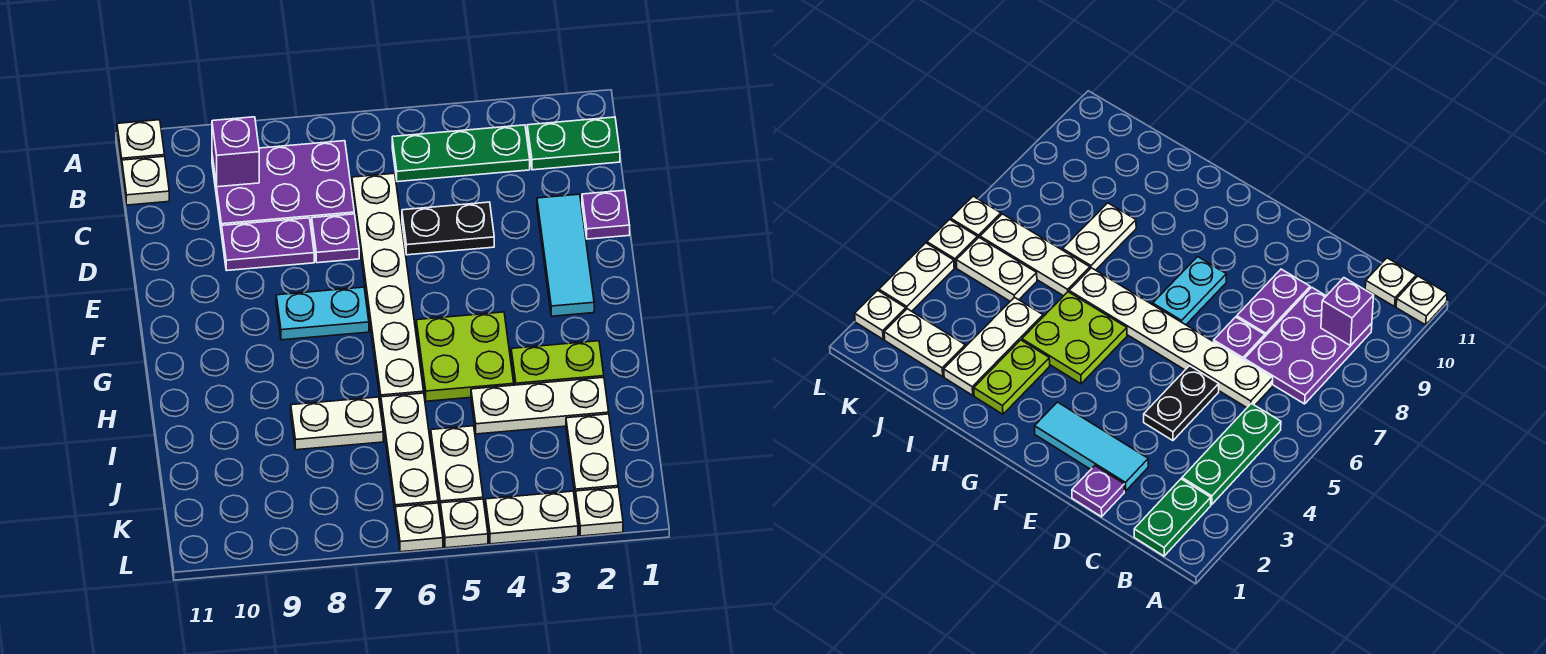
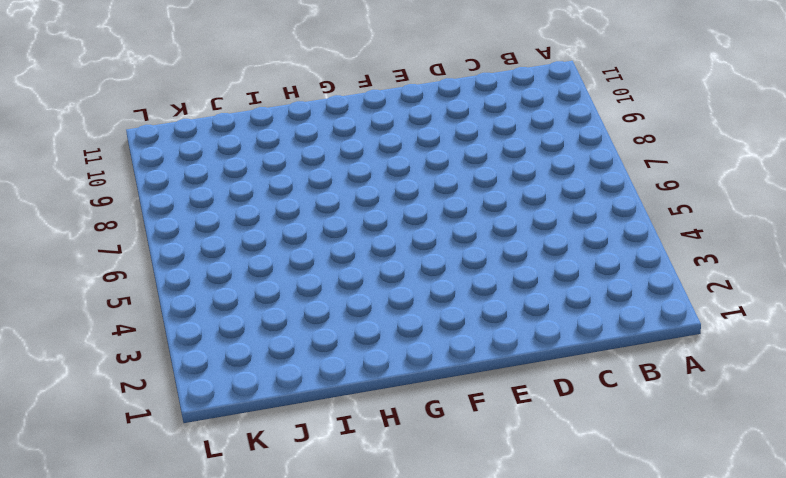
none -> white 1x1 plate [117,120,165,167]
none -> green 1x2 plate [527,117,620,170]
none -> green 1x3 plate [392,125,530,182]

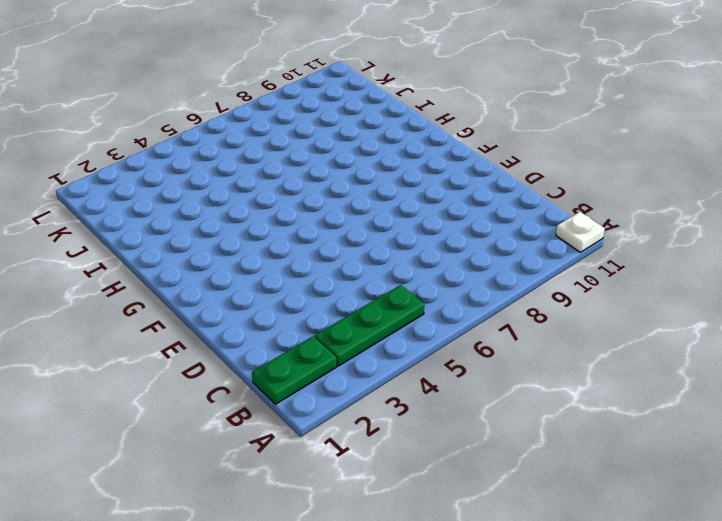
none -> purple 2x3 plate [212,141,354,234]
none -> white 1x1 plate [122,156,169,205]
none -> white 1x6 plate [352,173,424,403]

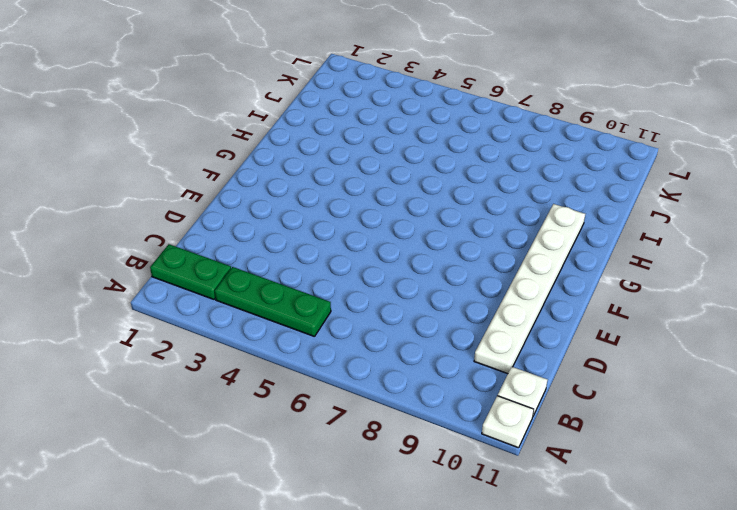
white 1x6 plate [474,204,585,374] -> white 1x6 plate moved to [352,173,424,403]
none -> purple 2x3 plate [212,141,354,234]
none -> purple 1x1 plate [582,190,630,239]
none -> cyan 1x3 tile [537,194,594,316]

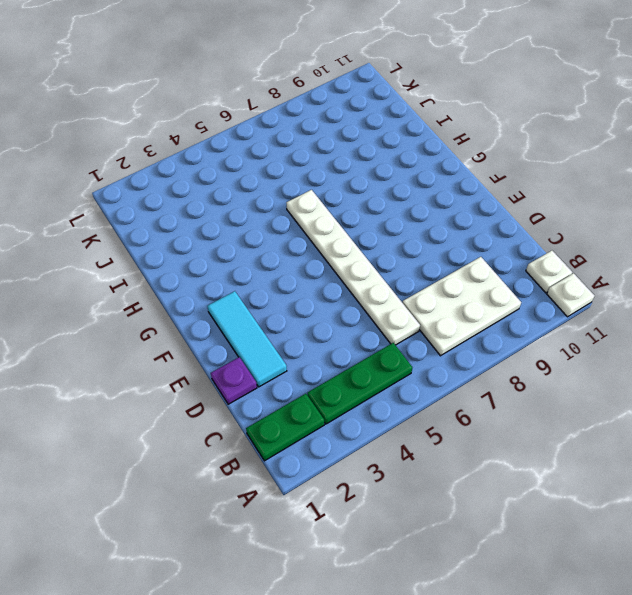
white 2x3 plate [403,257,521,356] -> purple 2x3 plate [212,141,354,234]
none -> black 1x2 plate [402,202,494,255]
none -> purple 1x1 plate [312,214,359,263]
none -> purple 1x2 plate [222,218,314,270]

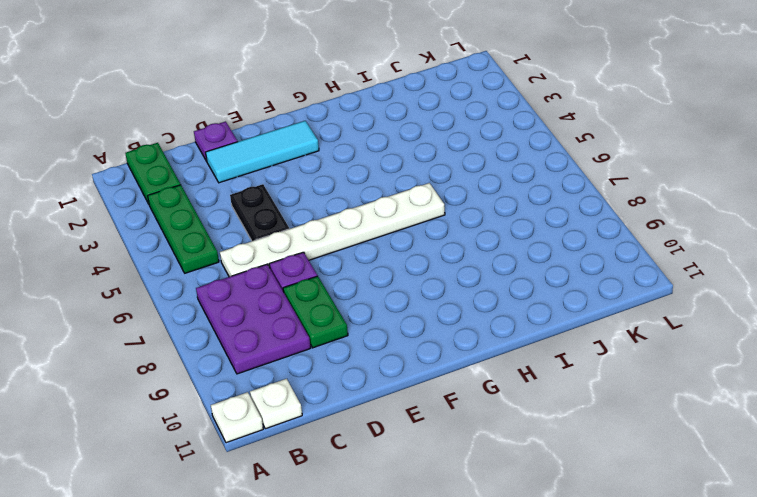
green 1x2 plate [283,276,348,348] -> purple 1x2 plate [222,218,314,270]
none -> cyan 1x2 plate [276,287,369,340]
none -> lime 2x2 plate [416,312,514,401]
none -> lime 1x2 plate [511,341,604,385]

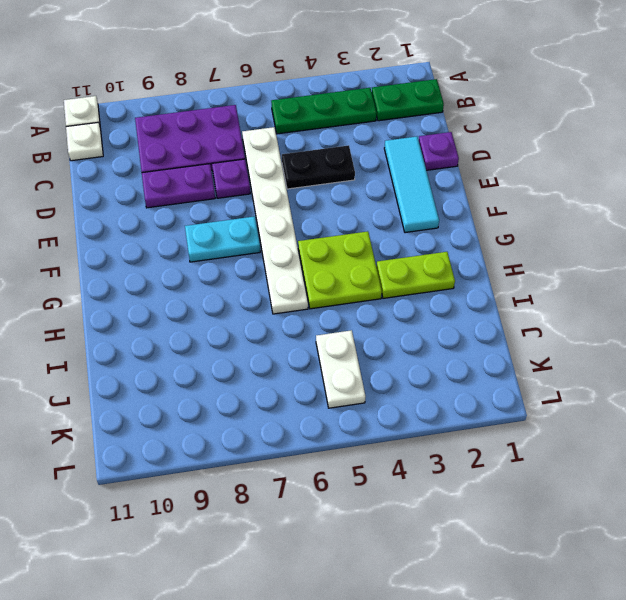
none -> white 1x3 plate [471,377,609,434]
none -> white 1x3 plate [381,393,438,510]
none -> white 1x2 plate [291,397,383,450]

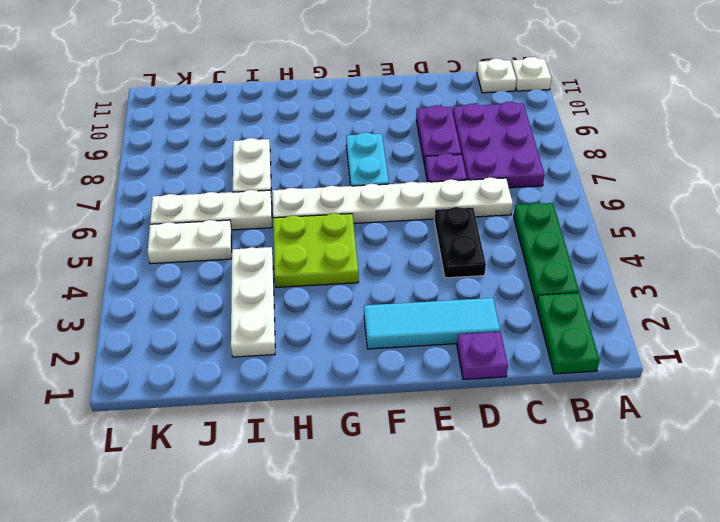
none -> lime 1x2 plate [511,341,604,385]
none -> white 1x2 plate [566,414,618,499]
none -> white 1x1 plate [576,487,623,536]

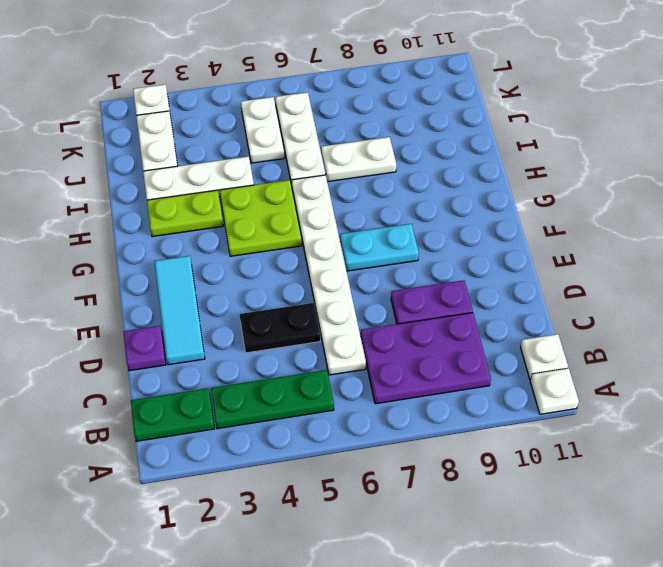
none -> purple 1x1 plate [312,214,359,263]
none -> white 1x2 plate [486,491,578,544]
none -> white 1x1 plate [440,499,488,548]

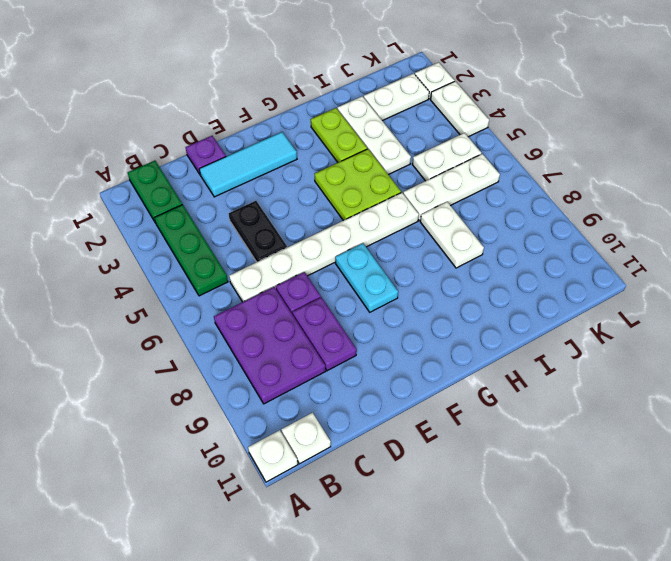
none -> white 1x1 plate [440,499,488,548]
none -> white 1x1 plate [395,503,443,552]
none -> purple 1x1 brick [212,117,259,187]

